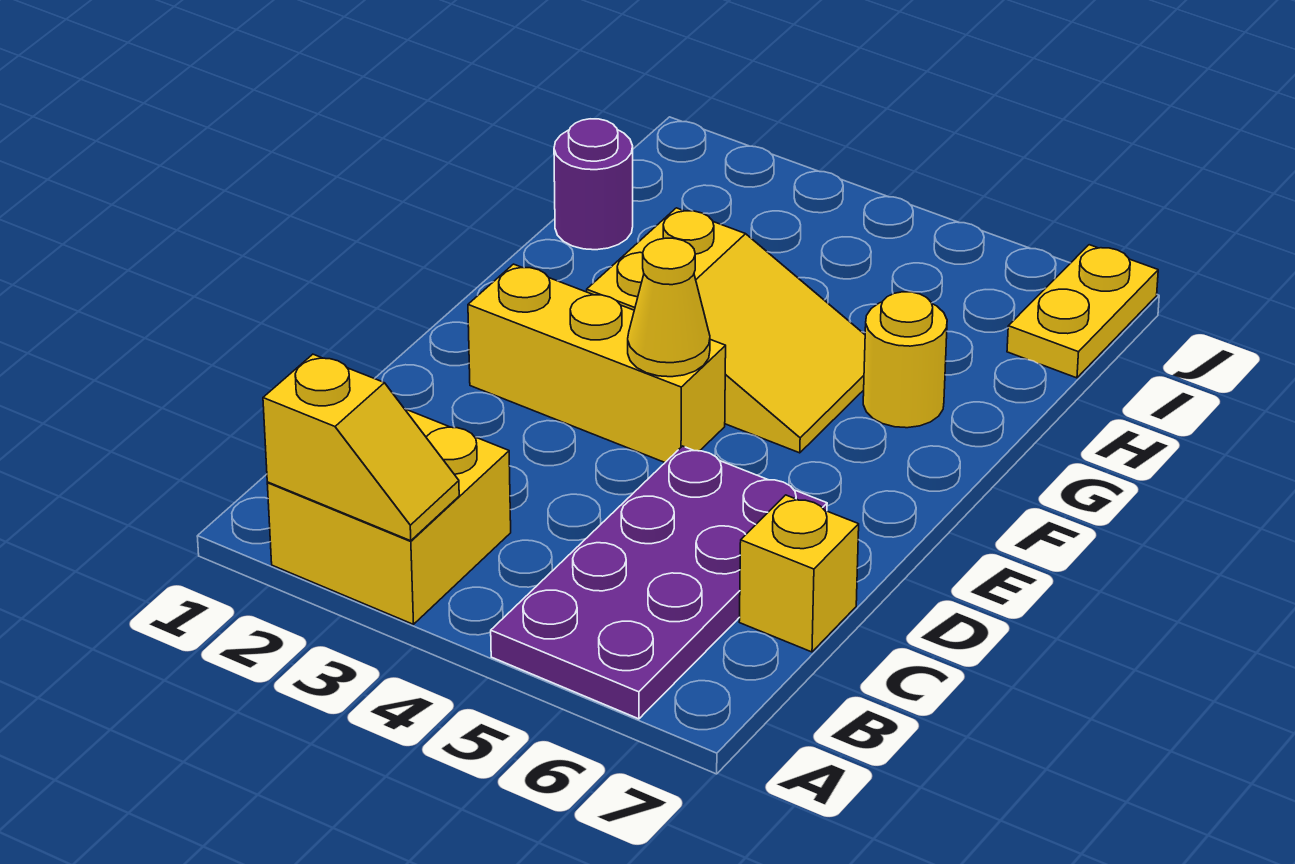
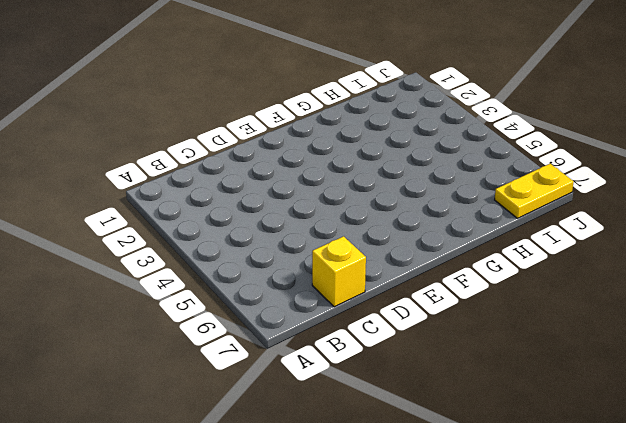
none -> yellow 2x2 brick [267,409,511,624]
none -> purple 2x4 plate [491,446,827,719]

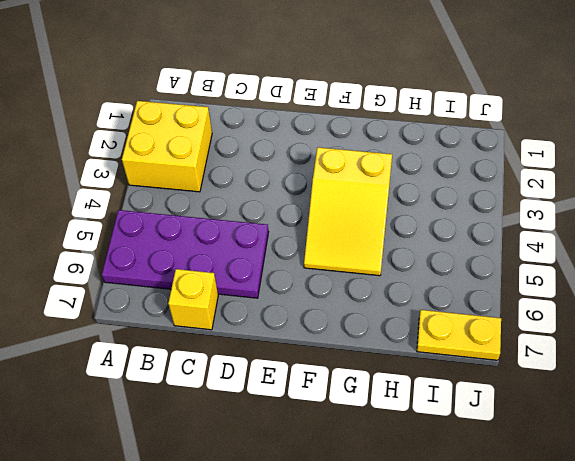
none -> yellow 1x3 brick [468,264,726,462]
none -> yellow 1x1 round brick [863,292,947,428]

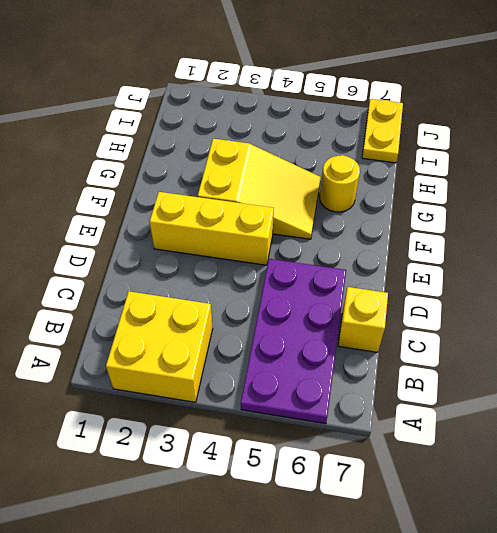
none -> purple 1x1 round brick [554,119,633,250]
none -> yellow 1x2 slope [263,354,459,541]

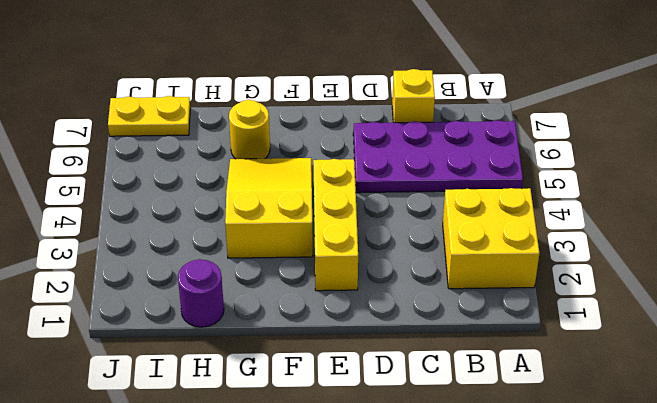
none -> yellow 1x2 slope [263,354,459,541]
none -> yellow 1x1 cone [628,238,710,377]

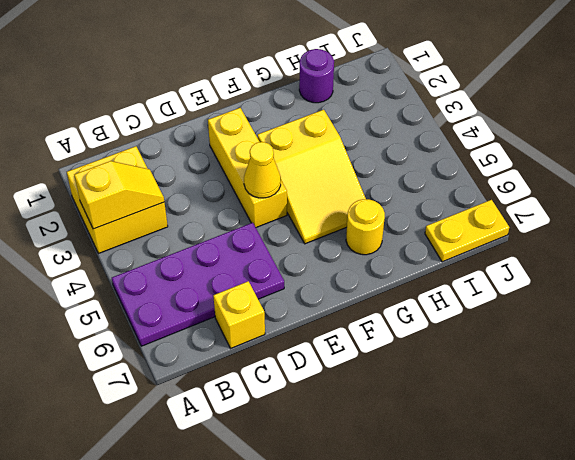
yellow 1x2 slope [74,161,164,229] -> yellow 1x2 slope turned to [263,354,459,541]

